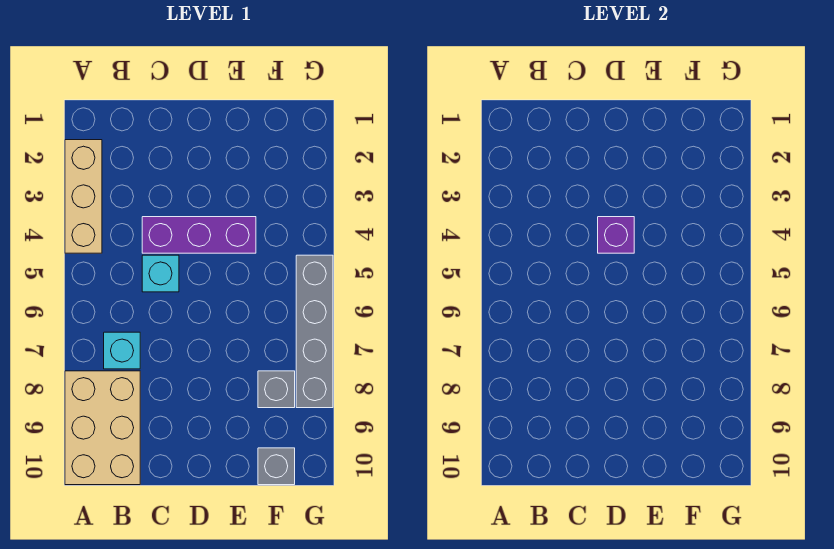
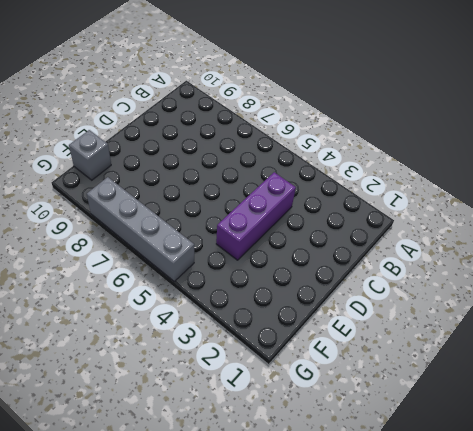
none -> tan 1x3 brick [65,140,102,253]
none -> tan 2x3 brick [65,371,140,485]

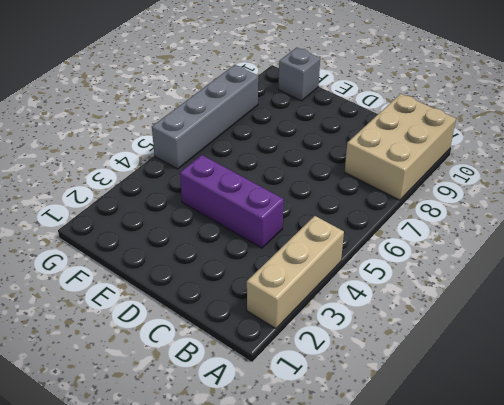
none -> cyan 1x1 brick [104,332,140,369]
none -> cyan 1x1 brick [142,255,179,292]

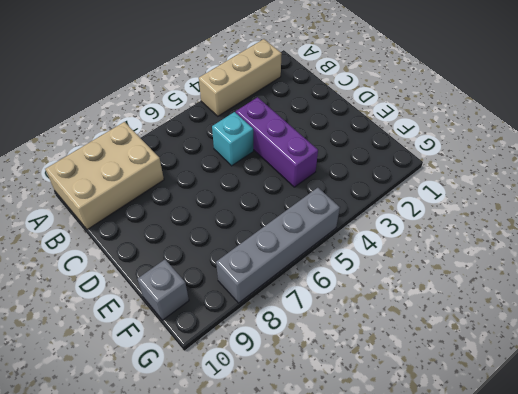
none -> cyan 1x1 brick [104,332,140,369]
none -> grey 1x1 brick [258,371,295,408]

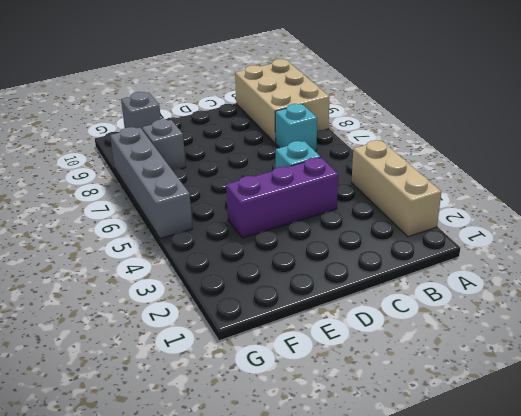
none -> purple 1x1 brick [598,217,634,253]

